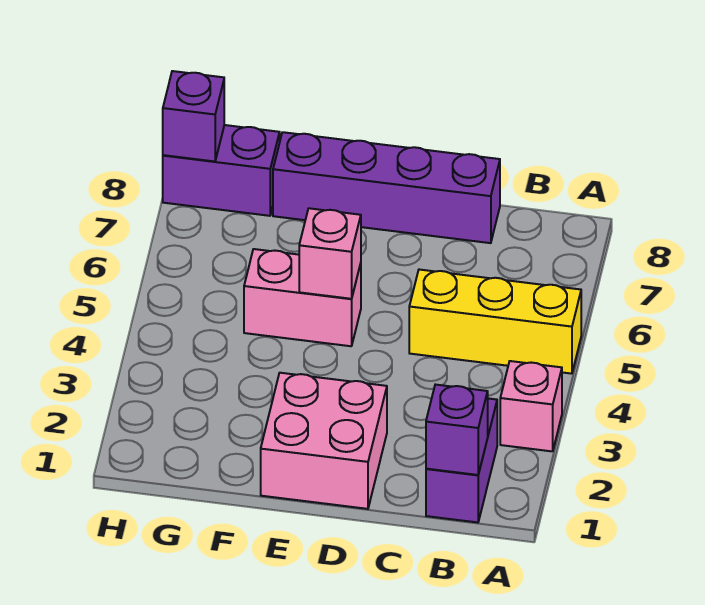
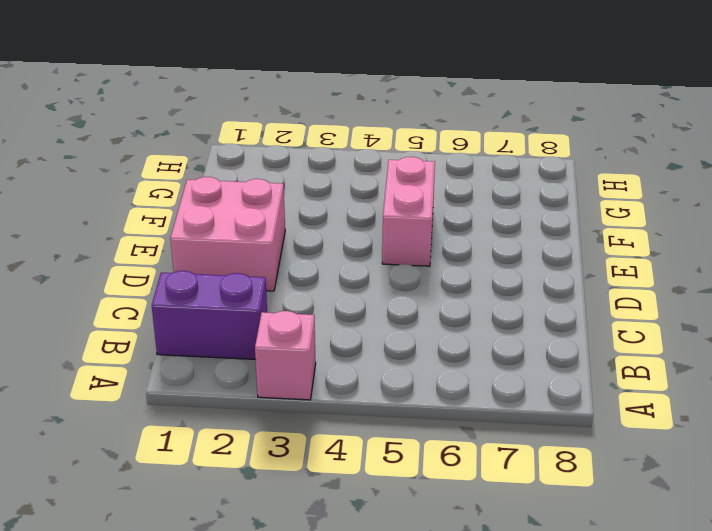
none -> yellow 1x3 brick [409,270,581,374]
none -> purple 1x4 brick [273,132,500,243]

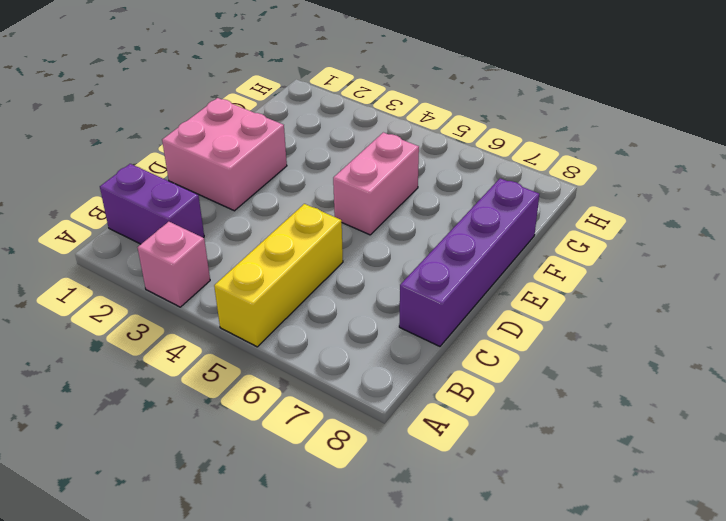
none -> purple 1x2 brick [163,125,280,216]
none -> purple 1x1 brick [426,385,488,475]

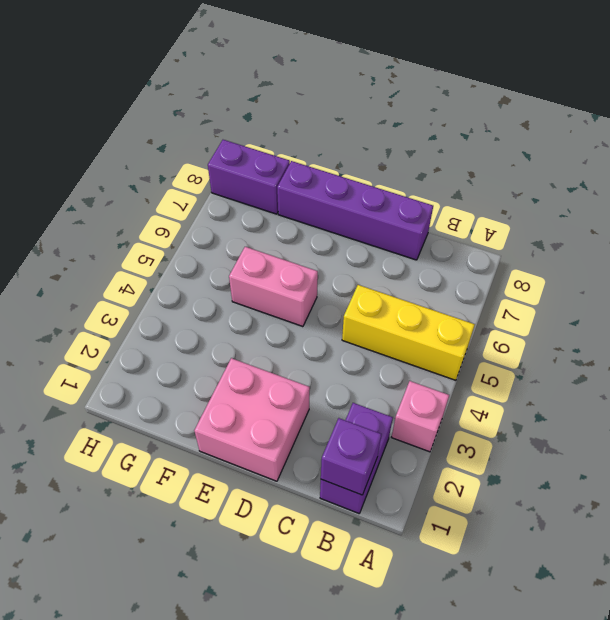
none -> pink 1x1 brick [299,208,361,299]
none -> purple 1x1 brick [163,71,224,161]

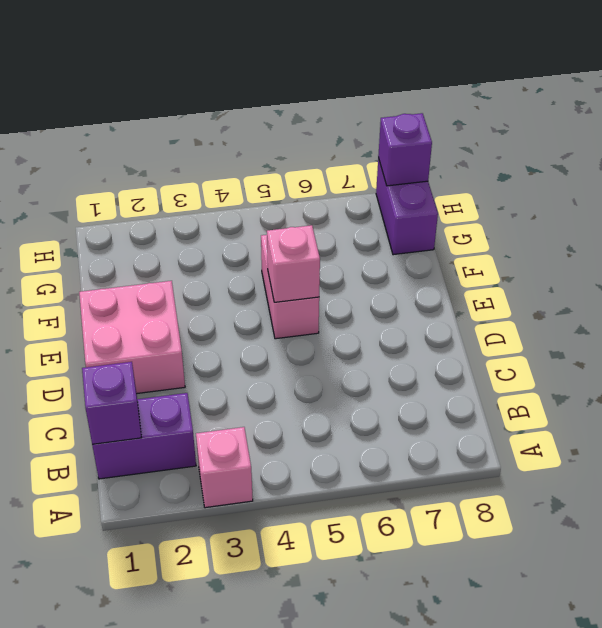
none -> yellow 1x3 brick [409,270,581,374]
none -> purple 1x4 brick [273,132,500,243]

